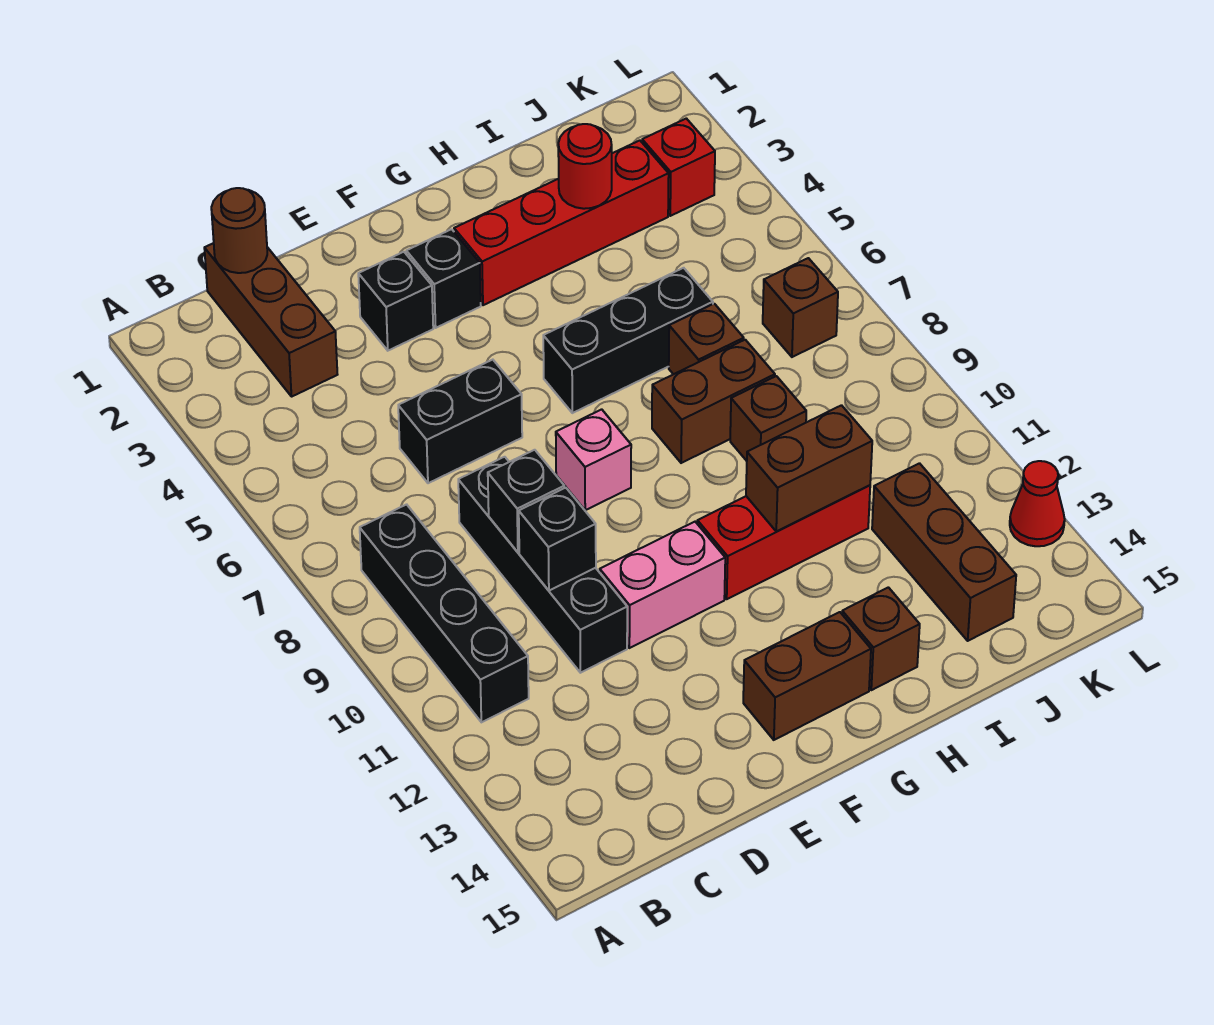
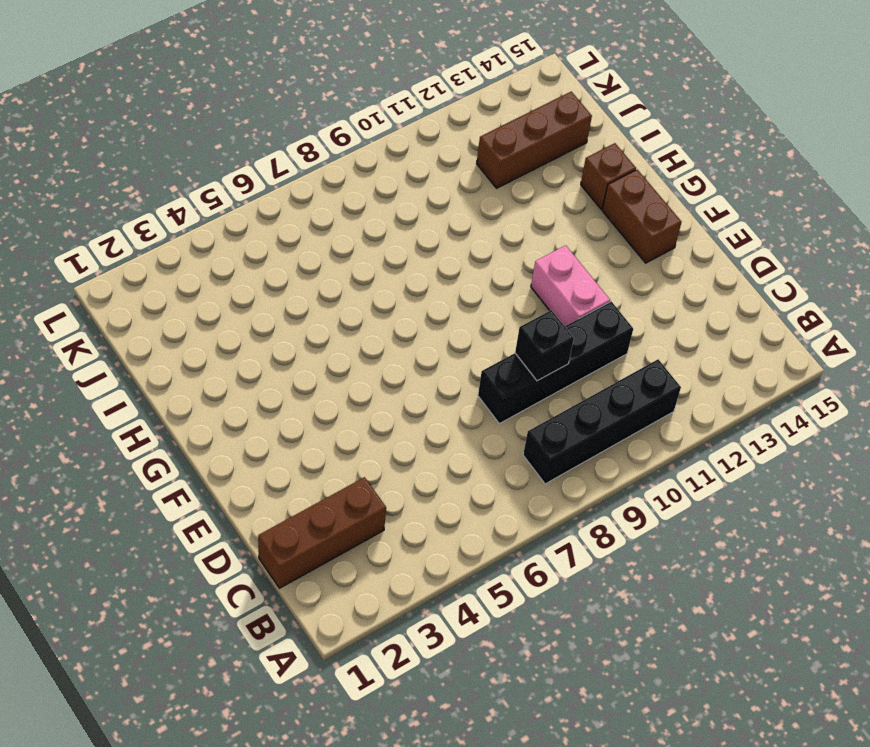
none -> black 1x2 brick [398,360,522,483]
none -> black 1x1 brick [358,252,433,351]
none -> black 1x1 brick [406,229,481,328]

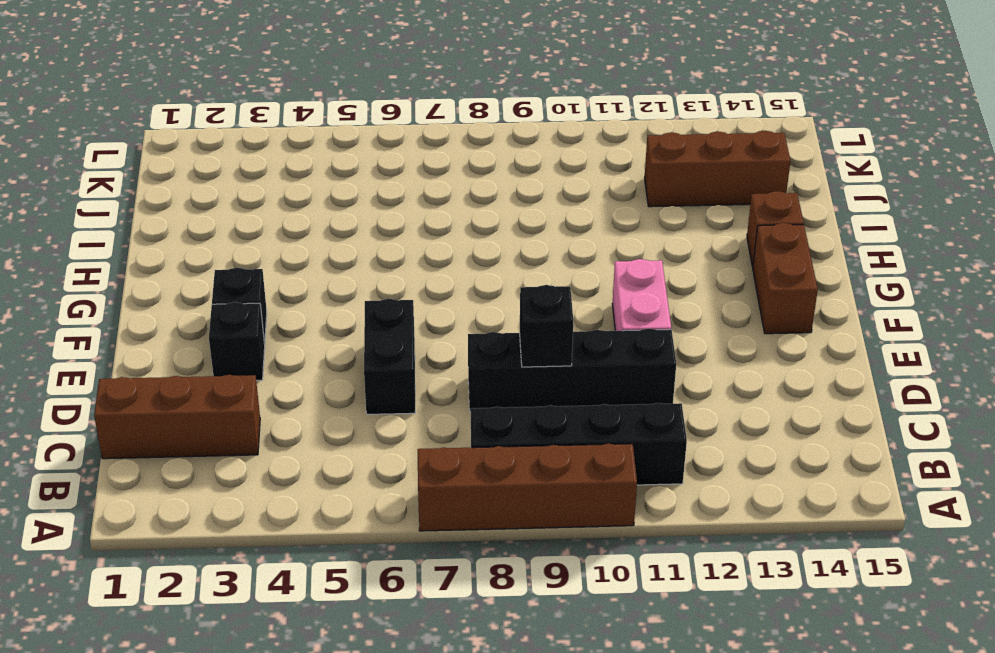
brown 1x4 brick [418,444,637,531] -> none
none -> pink 1x1 brick [556,409,631,510]
none -> red 1x4 brick [454,140,669,305]
none -> black 1x3 brick [543,268,713,413]

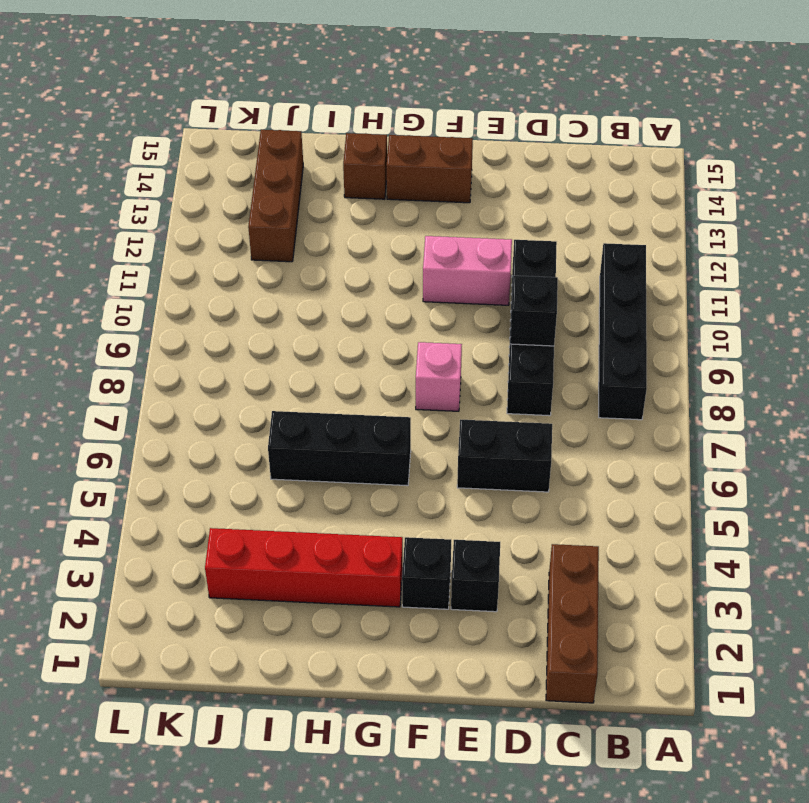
none -> red 1x3 brick [697,485,870,599]
none -> brown 1x2 brick [652,340,775,463]
none -> brown 1x1 brick [669,304,744,374]

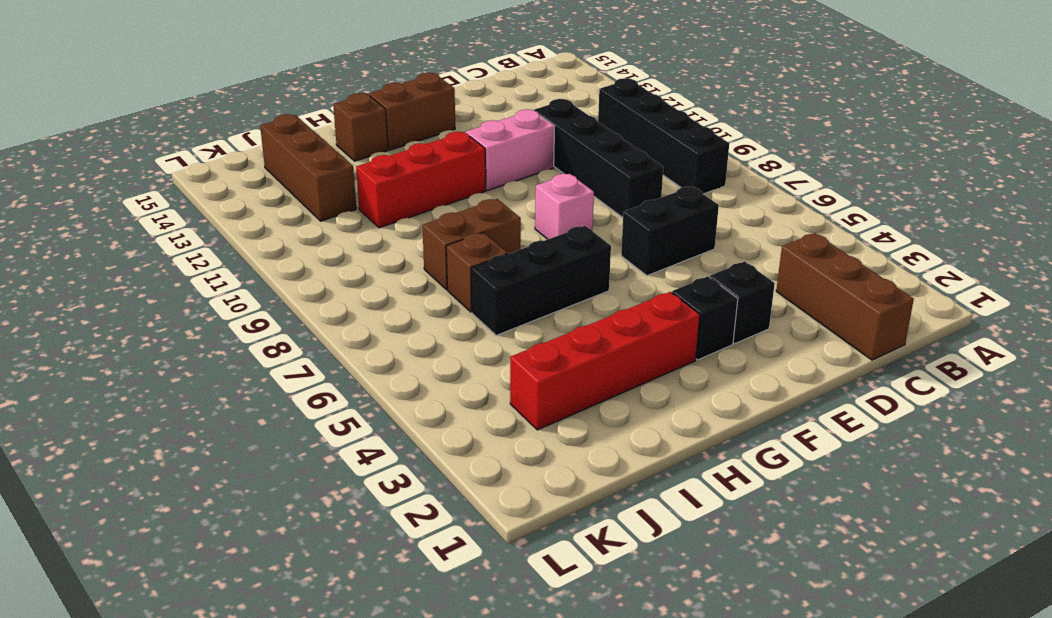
none -> brown 1x1 brick [730,376,806,461]
none -> red 1x1 brick [642,118,715,216]
none -> brown 1x1 brick [763,258,838,357]

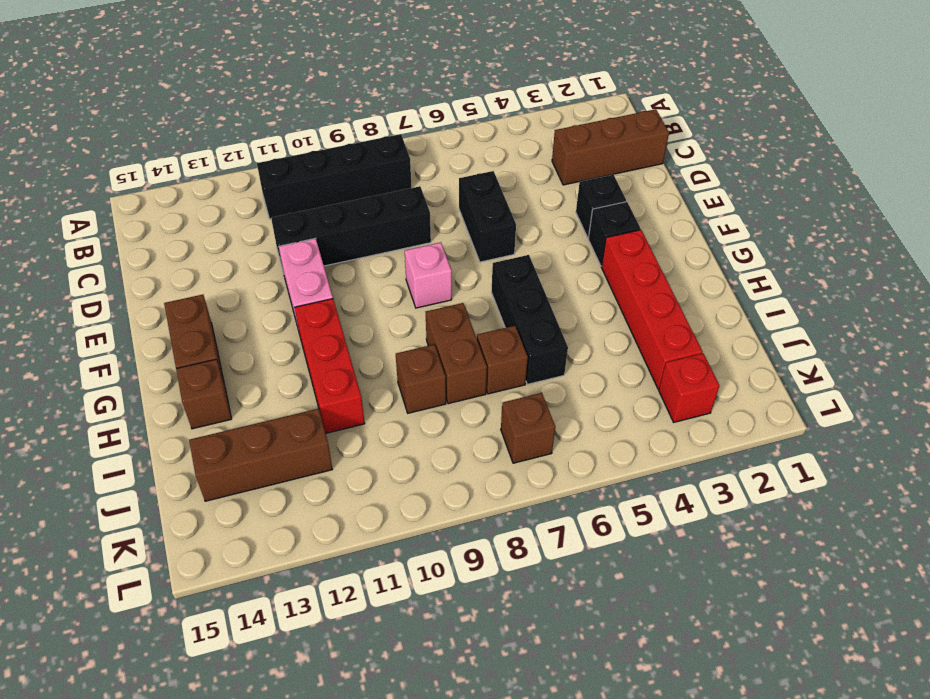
none -> red 1x1 cone [1010,461,1065,546]
none -> brown 1x1 round brick [211,188,267,273]
none -> black 1x1 brick [488,450,564,552]

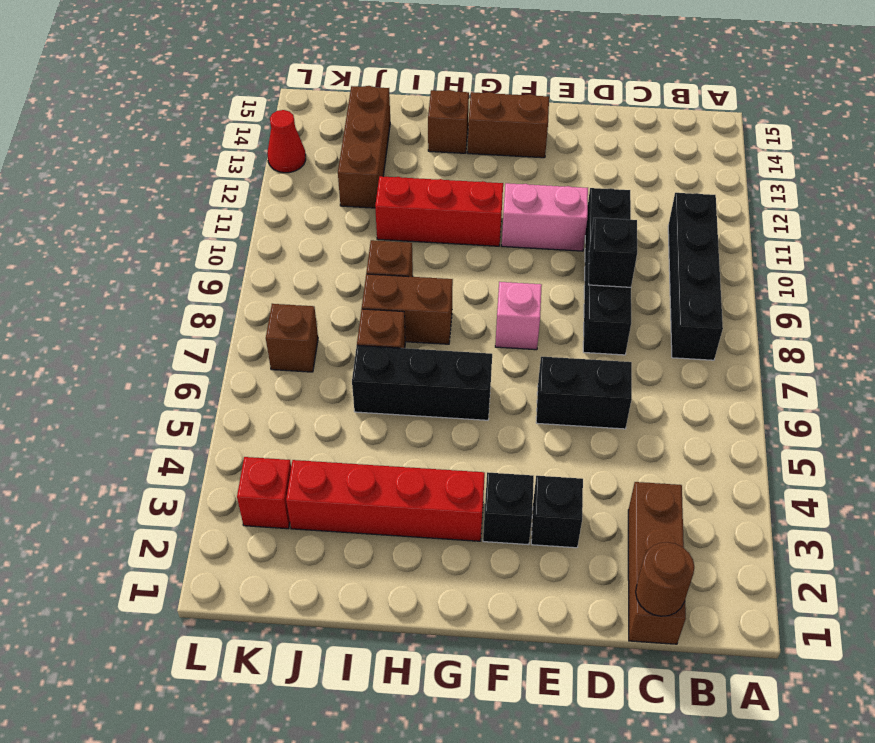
none -> black 1x1 brick [519,488,596,591]
none -> brown 1x2 brick [746,405,872,531]
none -> red 1x1 round brick [558,124,612,209]

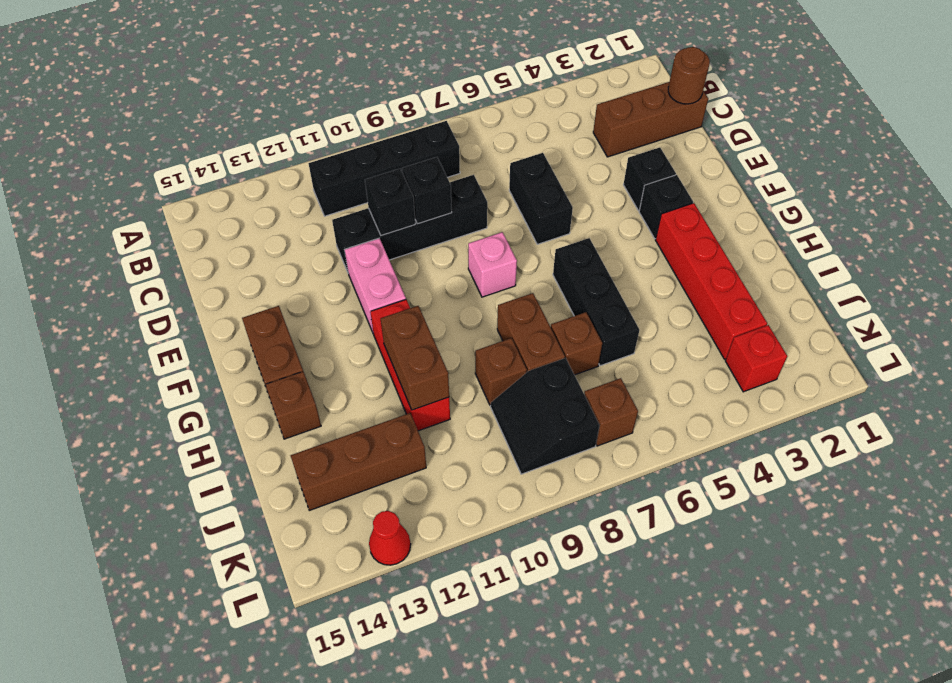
black 2x2 slope [490,358,600,474] -> none
none -> red 1x1 round brick [558,124,612,209]

